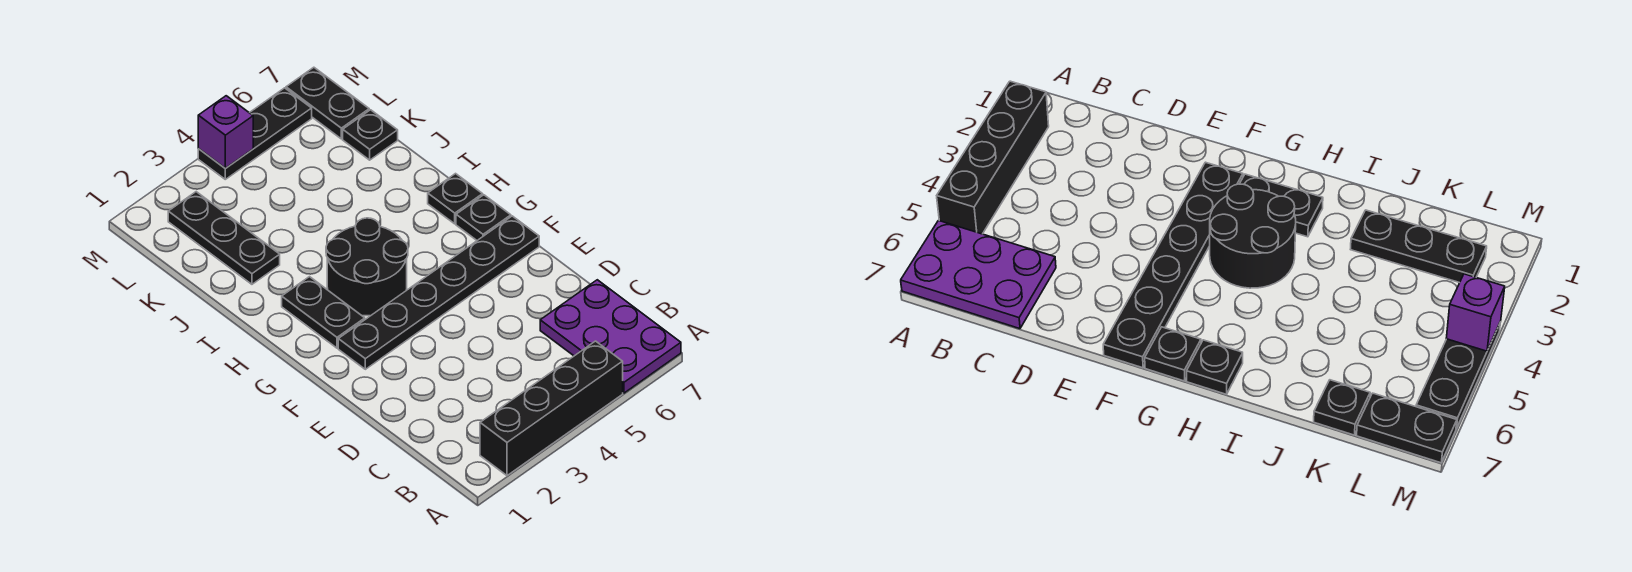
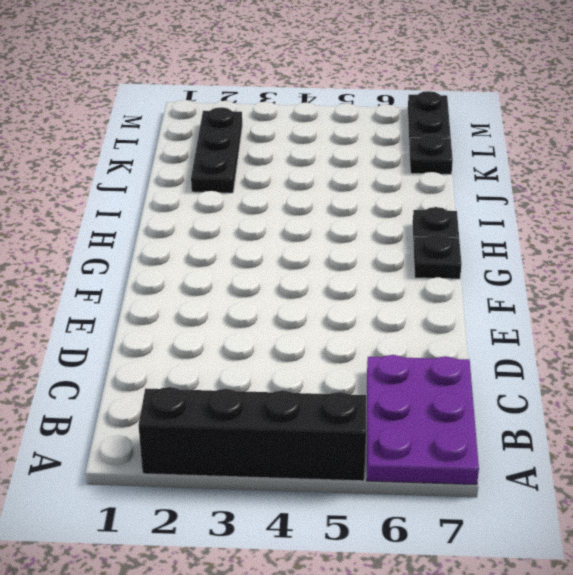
none -> black 1x6 plate [338,216,539,369]
none -> black 1x2 plate [282,277,365,348]
none -> black 2x2 round brick [326,218,408,316]

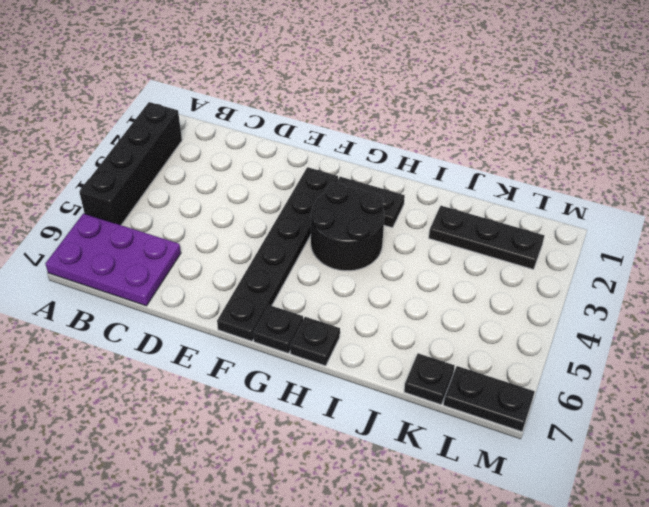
none -> black 1x3 plate [198,88,312,179]
none -> purple 1x1 brick [198,96,253,168]

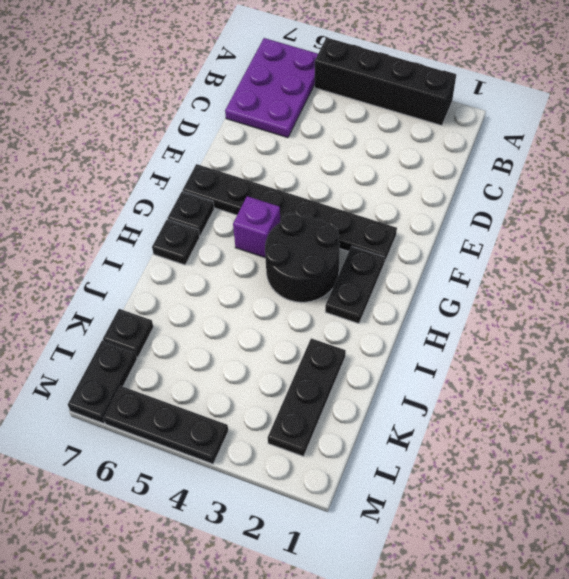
purple 1x1 brick [233,196,280,257] -> purple 1x1 brick moved to [198,96,253,168]

